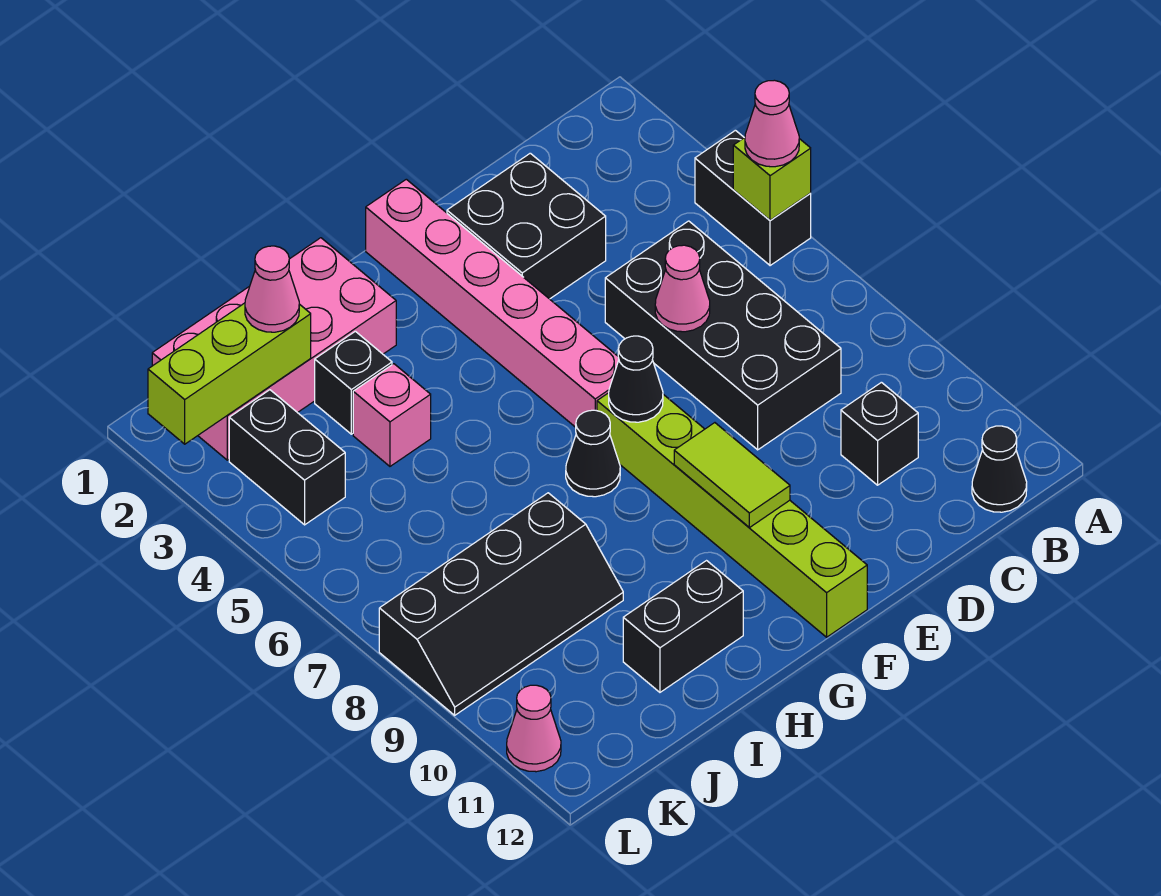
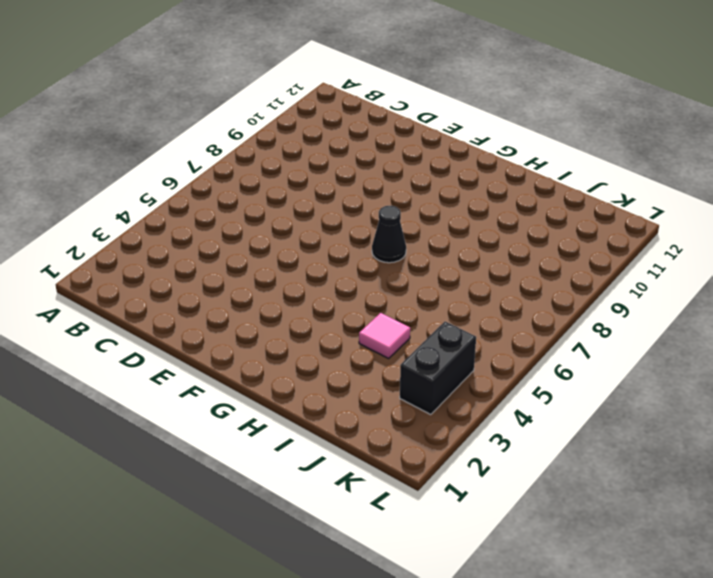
pink 1x1 tile [359,313,410,358] -> pink 1x1 brick [353,364,431,466]
none -> black 1x2 brick [695,130,811,266]
none -> black 1x1 cone [972,426,1027,512]
none -> black 2x4 brick [605,221,841,450]

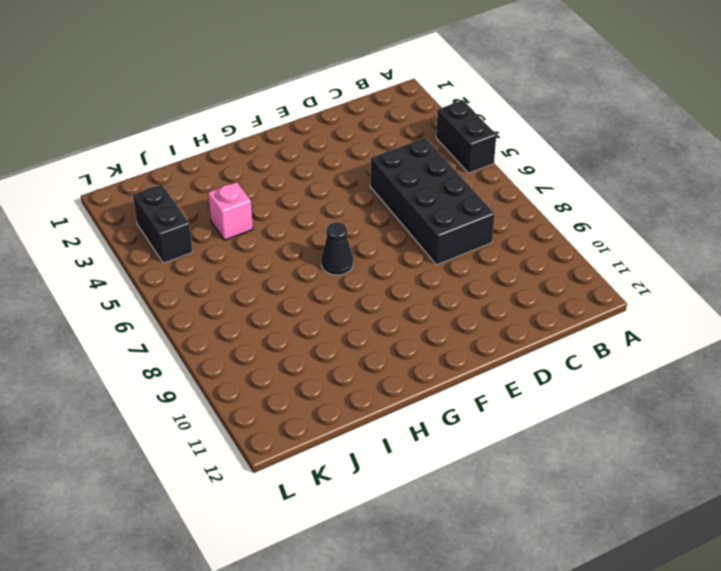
none -> black 1x1 cone [972,426,1027,512]
none -> black 1x1 brick [841,382,918,485]
none -> black 2x2 brick [447,153,606,299]

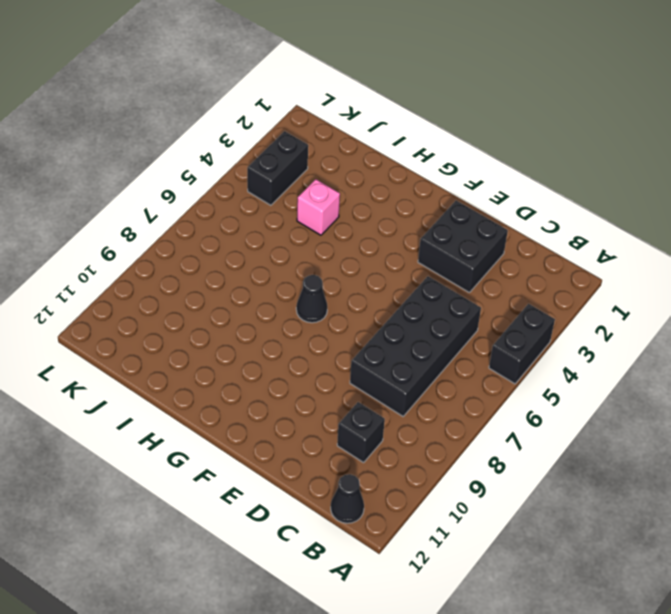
none -> pink 1x6 brick [366,179,619,427]
none -> lime 1x6 brick [597,393,867,637]
none -> pink 2x4 brick [152,238,396,460]

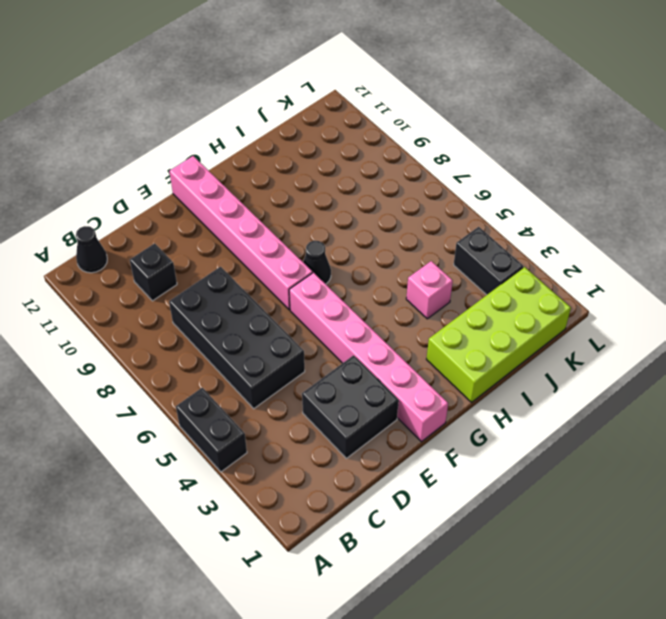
pink 1x6 brick [169,156,313,310] -> lime 1x6 brick [597,393,867,637]
lime 2x4 brick [426,267,571,402] -> pink 2x4 brick [152,238,396,460]
none -> black 1x2 brick [623,561,743,692]
none -> black 1x1 brick [315,331,392,434]
none -> black 2x4 slope [379,493,623,715]

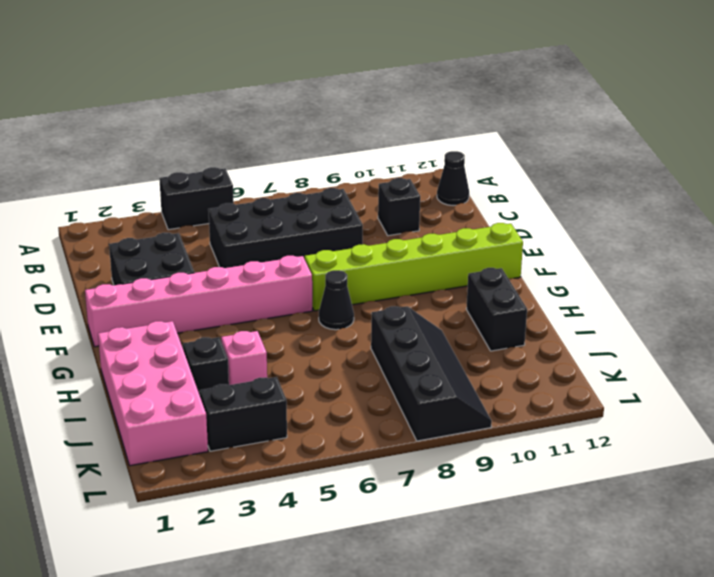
none -> pink 1x1 cone [507,685,561,772]
none -> lime 1x1 brick [733,138,811,220]
none -> pink 1x1 cone [655,245,710,332]

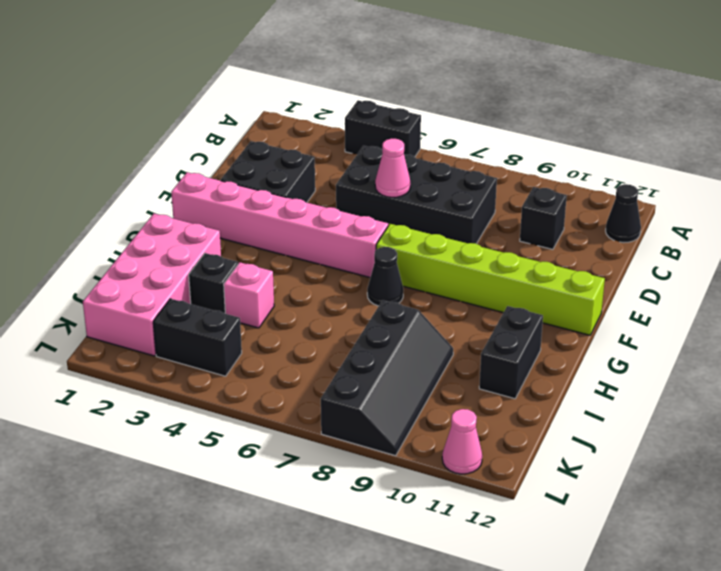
none -> lime 1x1 brick [733,138,811,220]
none -> black 1x1 cone [609,336,663,422]
none -> lime 1x2 tile [674,423,790,528]

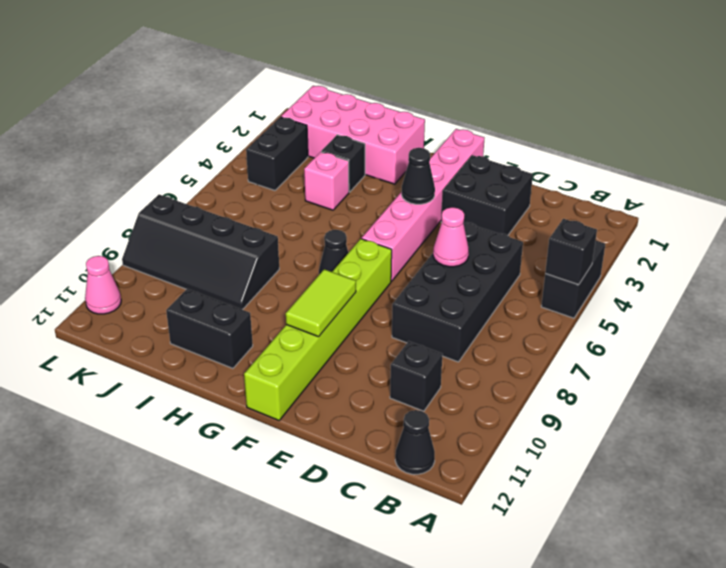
black 1x1 brick [545,219,597,285] -> lime 1x1 brick [733,138,811,220]
black 1x1 cone [402,148,435,204] -> black 1x1 cone moved to [609,336,663,422]
none -> lime 1x3 brick [148,303,311,444]
none -> pink 1x1 cone [745,80,799,167]
none -> pink 1x1 cone [245,246,299,332]

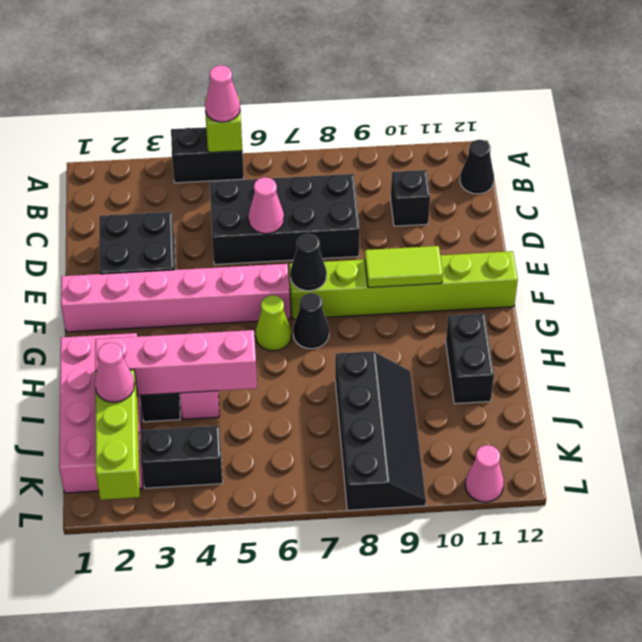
lime 1x1 cone [255,295,291,351] -> none
pink 1x4 brick [95,330,257,395] -> none

